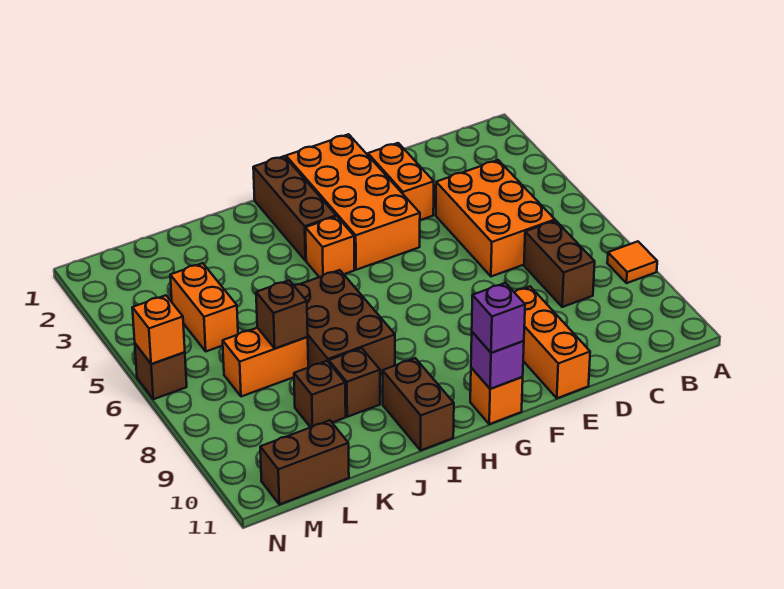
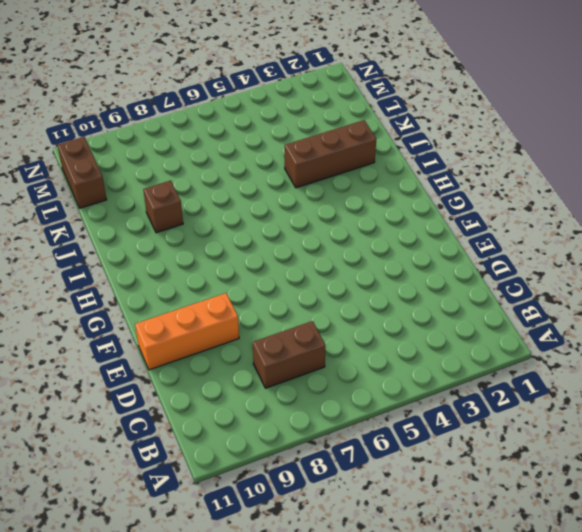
brown 1x3 brick [285,120,376,188] -> brown 1x3 brick moved to [253,156,336,261]
none -> orange 1x1 tile [607,241,657,283]
none -> orange 2x3 brick [436,160,555,276]
none -> orange 1x2 brick [368,143,434,220]

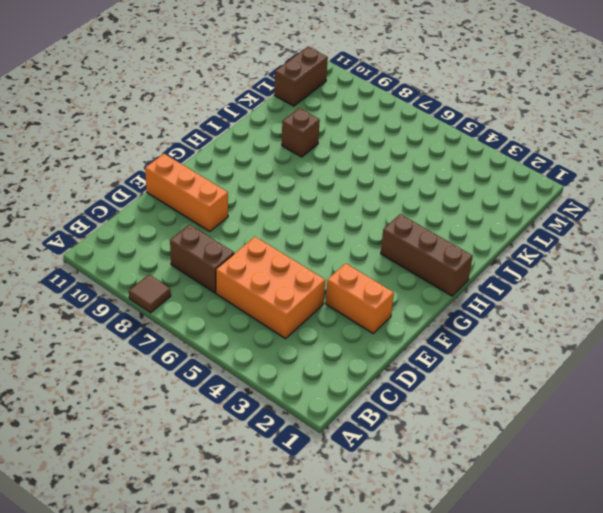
brown 1x1 tile [129,275,171,313] -> orange 1x1 tile [607,241,657,283]
none -> orange 2x4 brick [286,134,420,270]
none -> orange 1x1 brick [470,368,523,424]
none -> orange 1x1 brick [306,216,354,277]

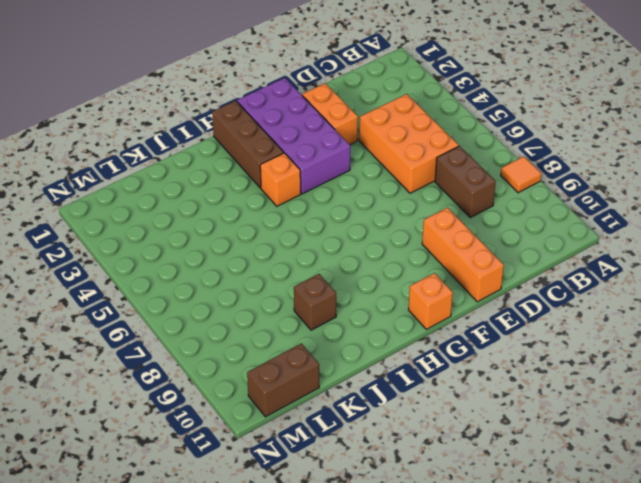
purple 2x4 brick [237,78,350,194] -> orange 2x4 brick [286,134,420,270]
none -> brown 2x3 brick [294,270,395,375]
none -> brown 1x2 brick [383,358,454,450]
none -> orange 1x2 brick [223,328,308,397]

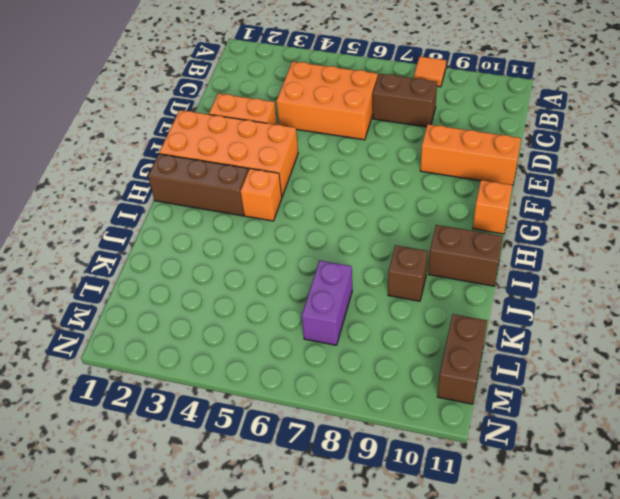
purple 1x2 brick [302,260,352,345] -> orange 1x2 brick [223,328,308,397]
none -> brown 2x3 brick [294,270,395,375]
none -> brown 1x1 brick [294,361,346,427]
none -> orange 1x2 brick [170,263,238,351]

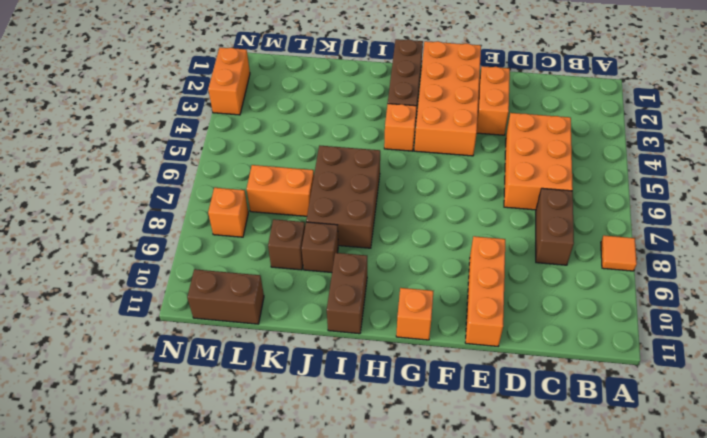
orange 1x1 brick [208,188,248,237] -> orange 1x1 brick moved to [132,295,185,364]
orange 1x2 brick [208,48,250,115] -> orange 1x2 brick moved to [170,263,238,351]
none -> brown 1x1 brick [135,344,187,399]
none -> purple 1x1 brick [471,332,524,389]
none -> brown 1x1 brick [256,280,308,349]

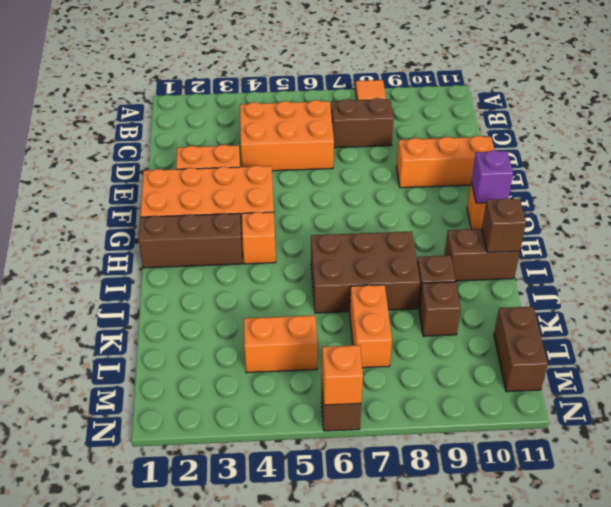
brown 1x1 brick [482,198,526,253] -> brown 1x1 brick moved to [256,280,308,349]
none -> purple 1x1 brick [472,283,525,353]

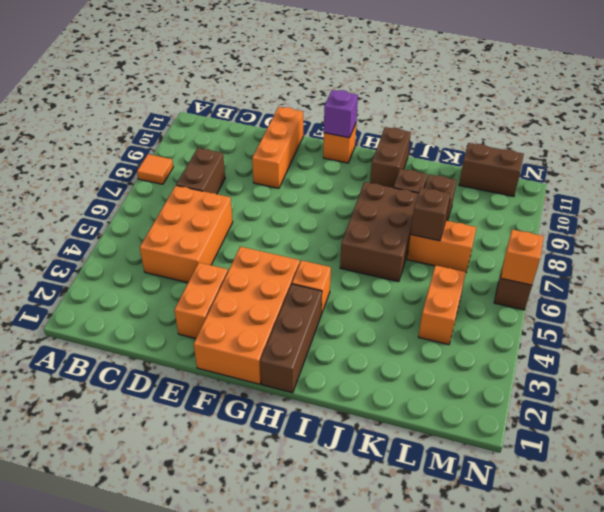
none -> purple 1x1 brick [472,283,525,353]

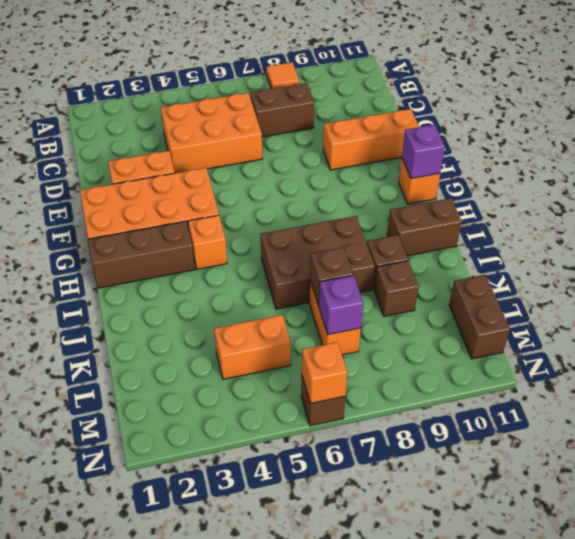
purple 1x1 brick [319,275,363,334] -> purple 1x1 brick moved to [472,283,525,353]

